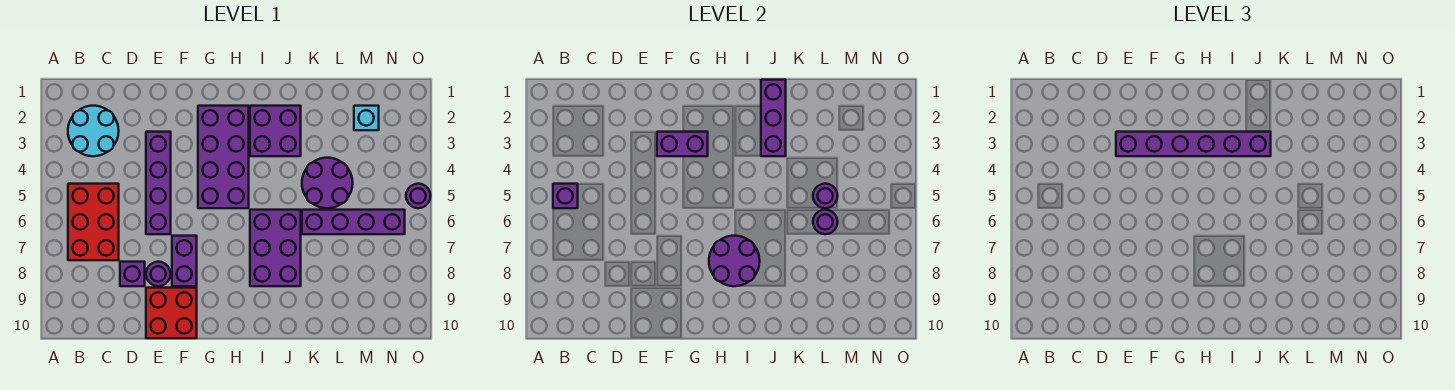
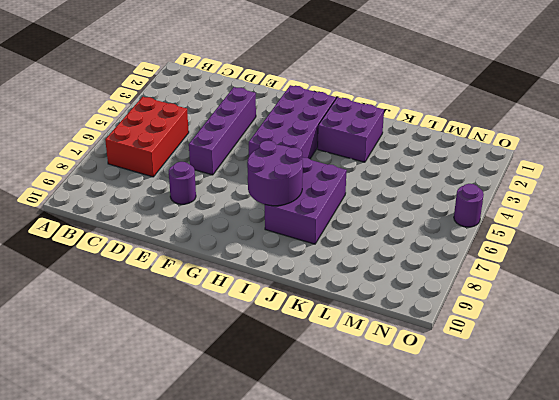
none -> cyan 2x2 round brick [68,106,119,156]
none -> purple 1x1 brick [120,262,145,286]
none -> red 2x2 brick [146,288,197,338]

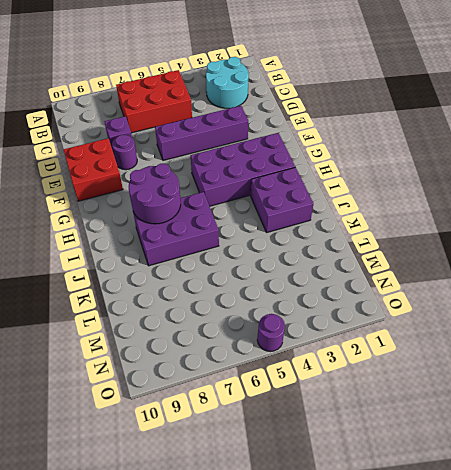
none -> purple 1x2 brick [172,236,197,286]
none -> purple 2x2 round brick [302,158,353,208]
none -> purple 1x4 brick [302,210,405,234]

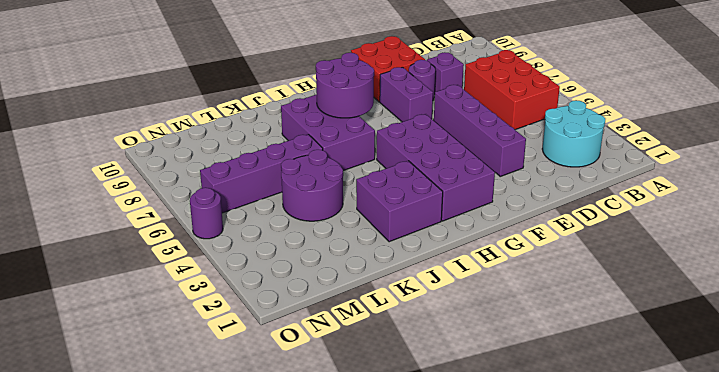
none -> cyan 1x1 brick [354,106,379,130]
none -> purple 1x1 brick [553,184,578,208]
none -> purple 1x2 brick [657,132,708,156]

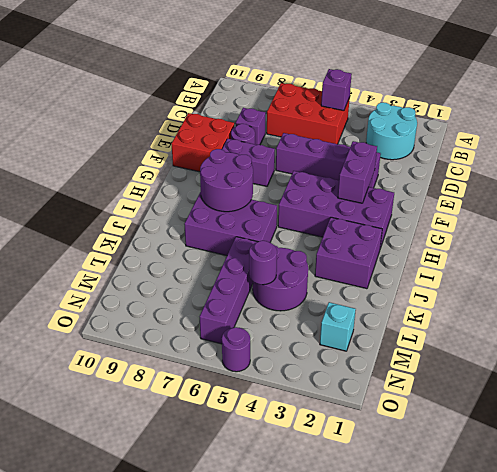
none -> purple 1x3 brick [761,80,786,156]
none -> purple 1x1 round brick [813,210,838,234]
none -> purple 1x6 brick [1116,132,1271,156]

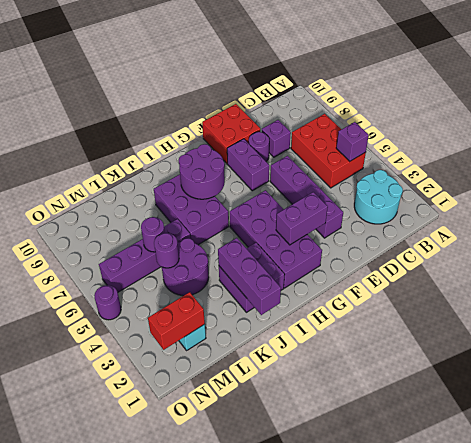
red 1x2 brick [148,292,205,350] -> none
none -> purple 1x6 brick [1116,132,1271,156]

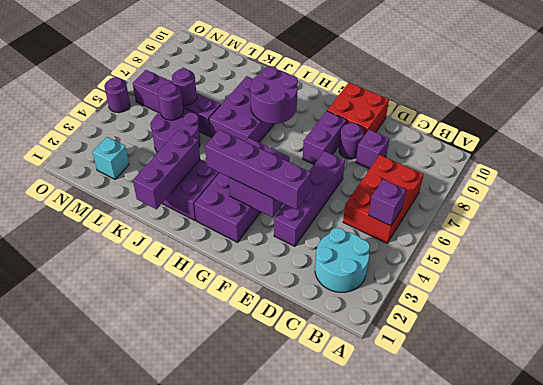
purple 1x4 brick [205,130,311,210] -> purple 1x6 brick [1116,132,1271,156]

